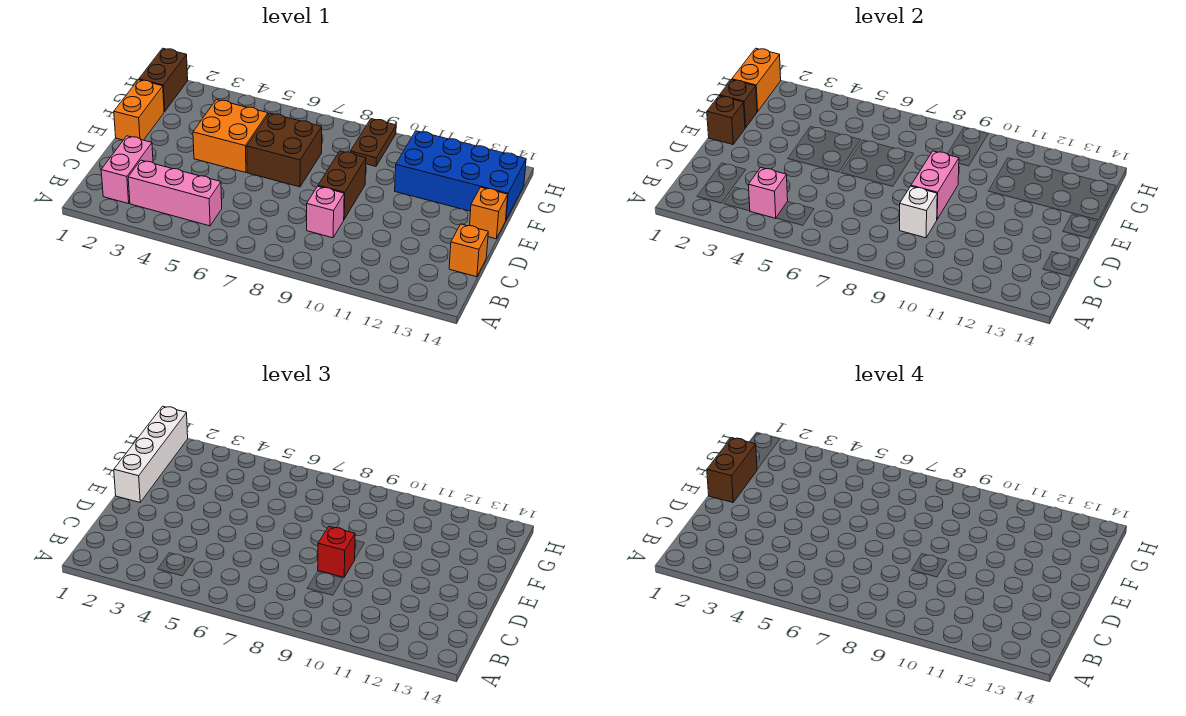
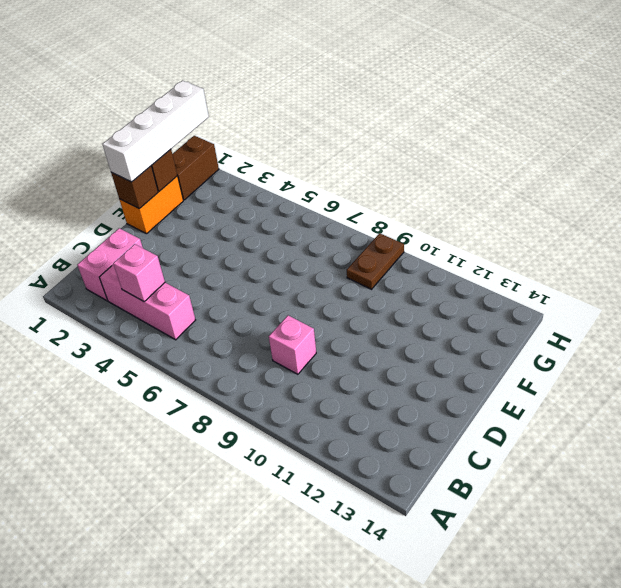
none -> orange 1x1 brick [449,224,488,277]
none -> brown 1x2 brick [318,151,366,219]
none -> orange 2x2 brick [193,100,268,173]

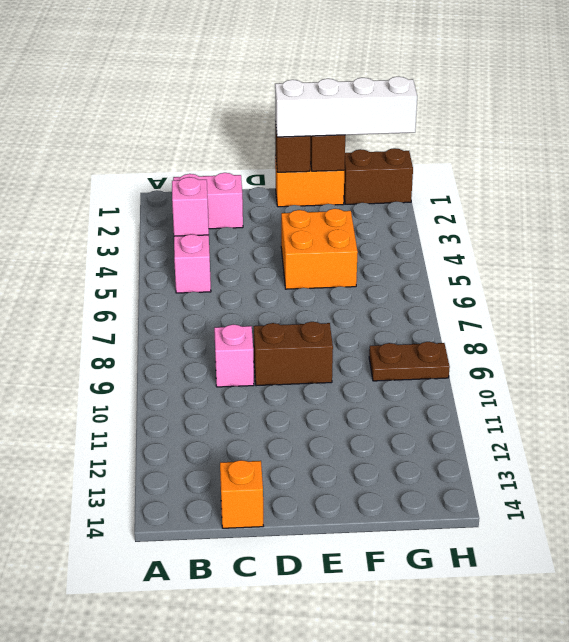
none -> brown 2x2 brick [247,113,322,187]
none -> orange 1x1 brick [470,187,508,239]
none -> blue 2x4 brick [395,131,526,220]

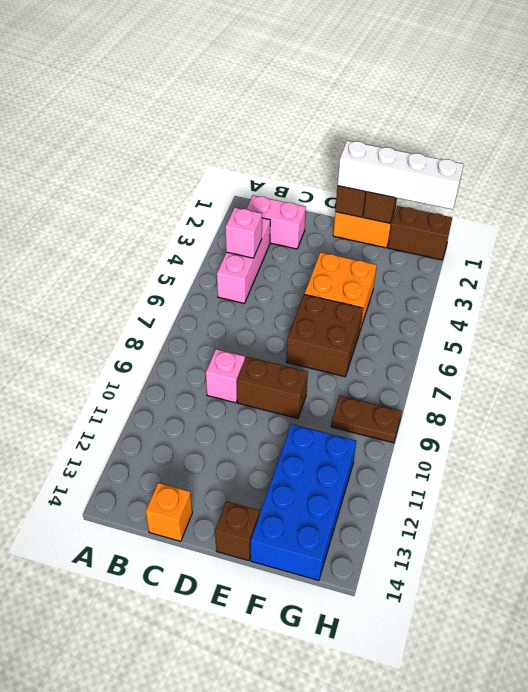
brown 1x1 brick [215,501,259,561] -> orange 1x1 brick [470,187,508,239]
none -> white 1x1 brick [900,186,937,238]
none -> pink 1x2 brick [911,151,959,219]
none -> orange 1x2 brick [732,48,781,112]

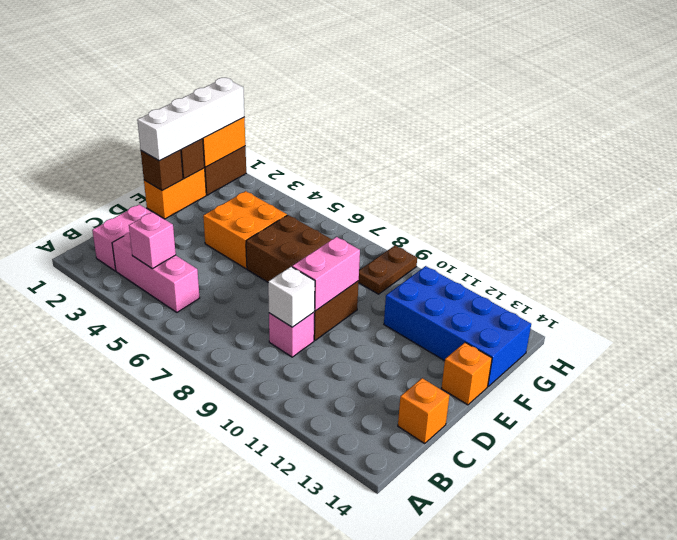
none -> red 1x1 brick [318,527,355,577]
none -> brown 1x2 brick [707,438,757,502]

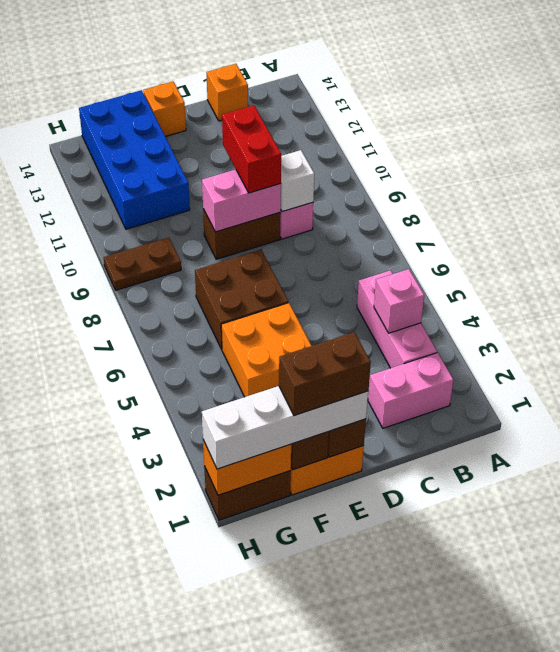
red 1x2 brick [222,106,281,193] -> red 1x1 brick [318,527,355,577]

